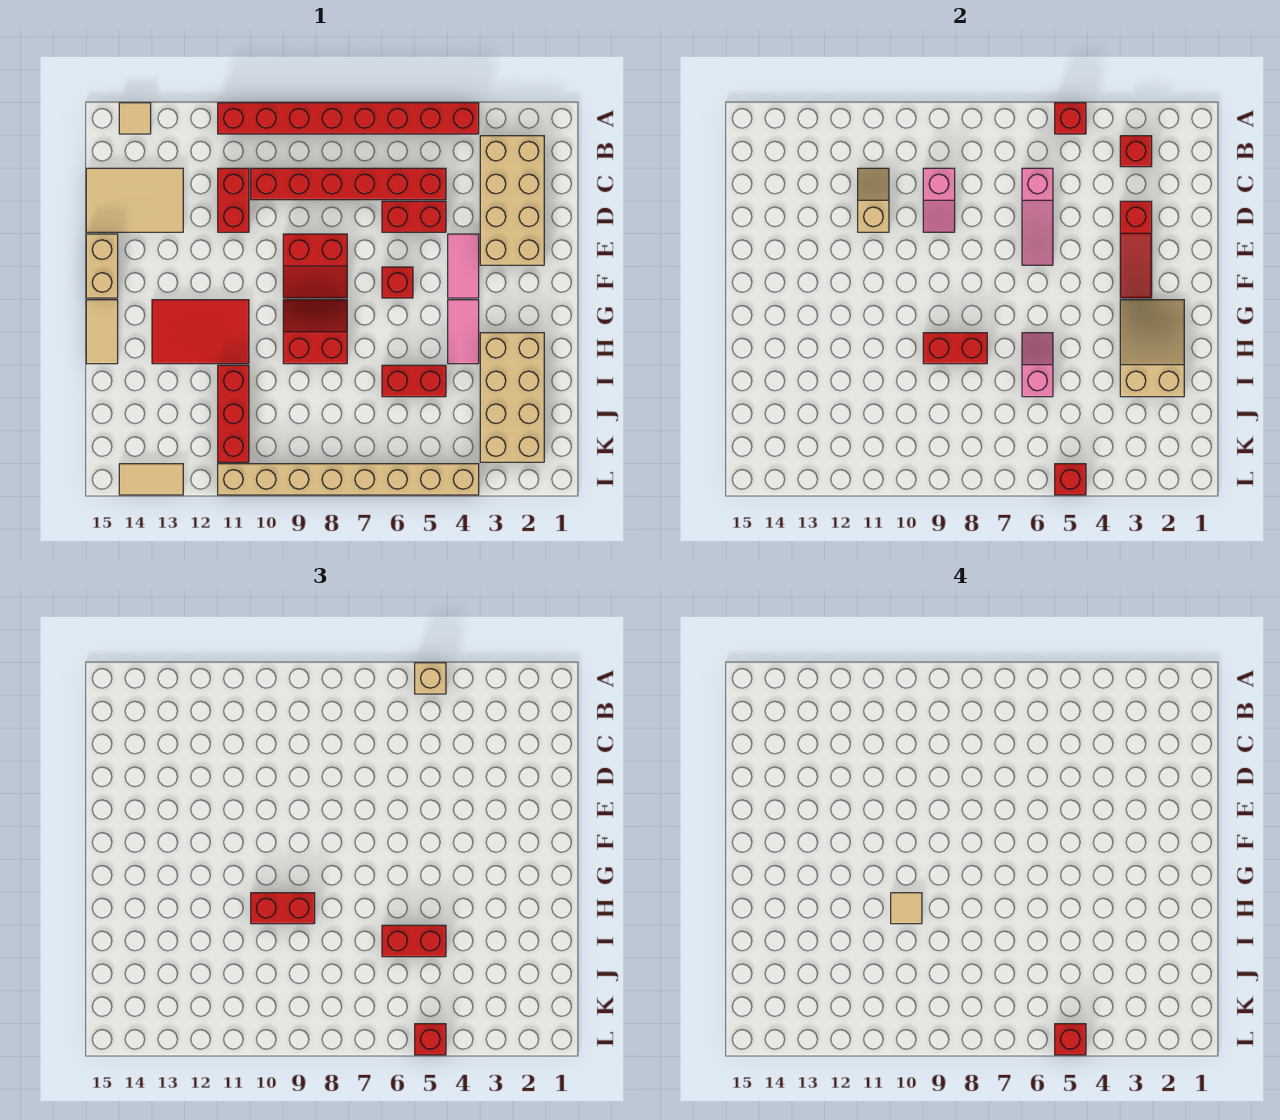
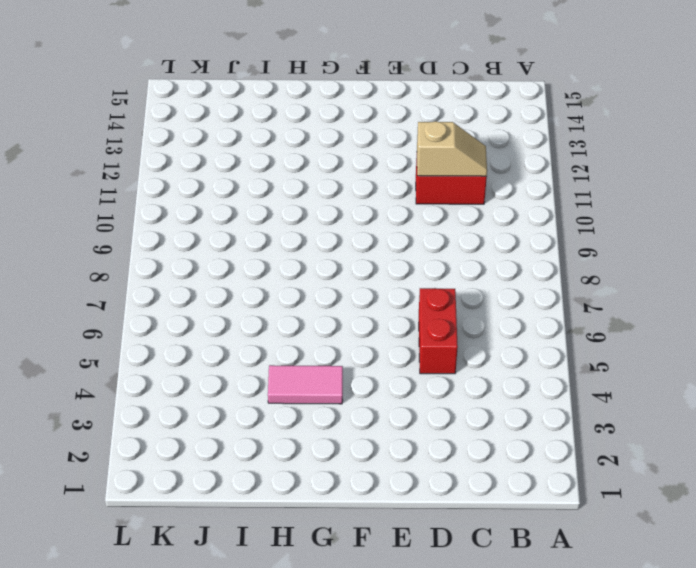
none -> red 1x8 brick [218,103,479,134]
none -> tan 1x1 tile [119,103,151,134]
none -> tan 2x4 brick [480,136,544,265]
none -> red 1x6 brick [251,168,446,200]

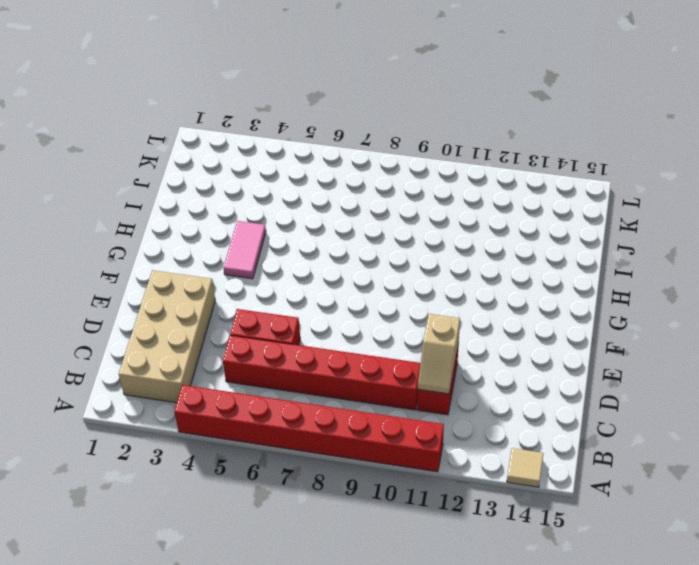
none -> tan 2x3 tile [86,168,183,232]
none -> pink 1x2 tile [448,234,479,298]
none -> red 2x2 slope [283,234,347,298]
none -> tan 1x2 brick [86,234,118,298]

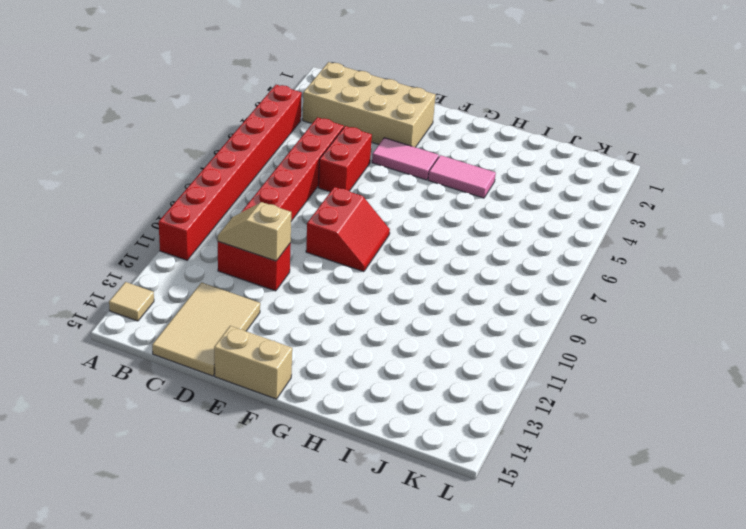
none -> red 1x1 brick [382,267,413,298]
none -> red 2x2 slope [283,300,347,364]
none -> red 2x3 tile [152,300,249,364]
none -> tan 1x2 tile [86,300,118,364]

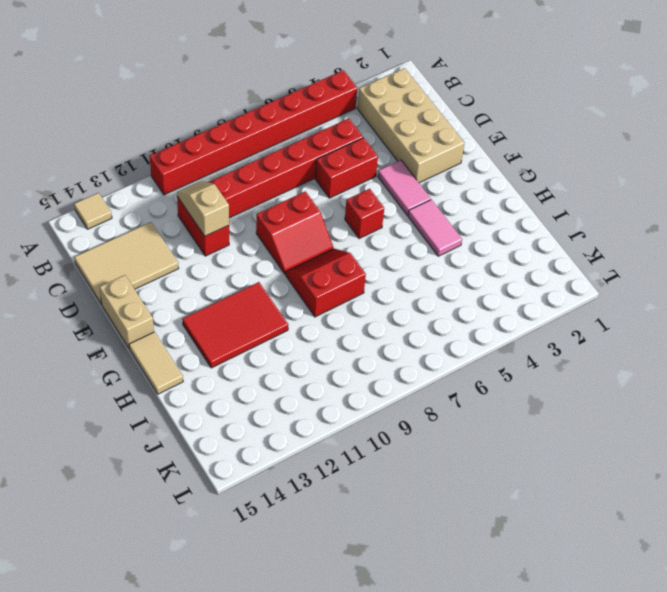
none -> tan 2x4 brick [480,333,544,462]
none -> red 1x2 brick [382,365,446,397]
none -> red 1x3 brick [218,365,249,462]
none -> tan 1x8 brick [218,464,479,495]

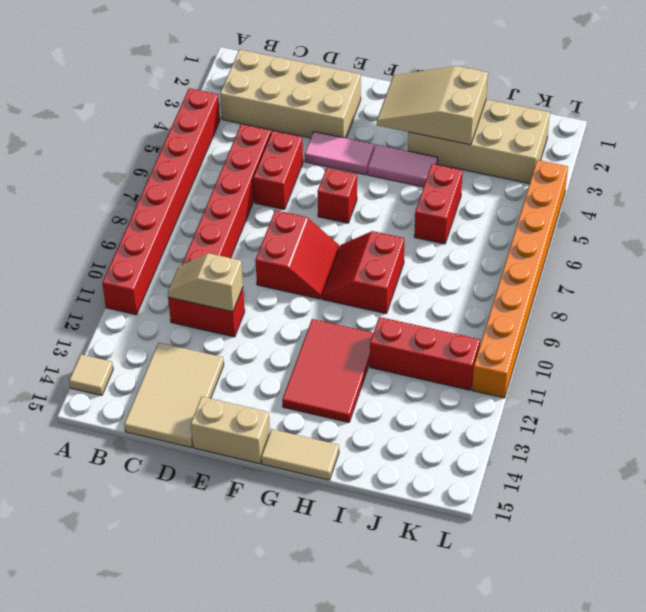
orange 1x8 brick [472,160,568,398] -> tan 1x8 brick [218,464,479,495]
none -> tan 1x2 tile [119,464,183,495]
none -> red 1x1 brick [1055,103,1086,134]
none -> red 1x1 brick [1120,136,1152,167]
none -> pink 1x3 slope [1022,168,1053,265]

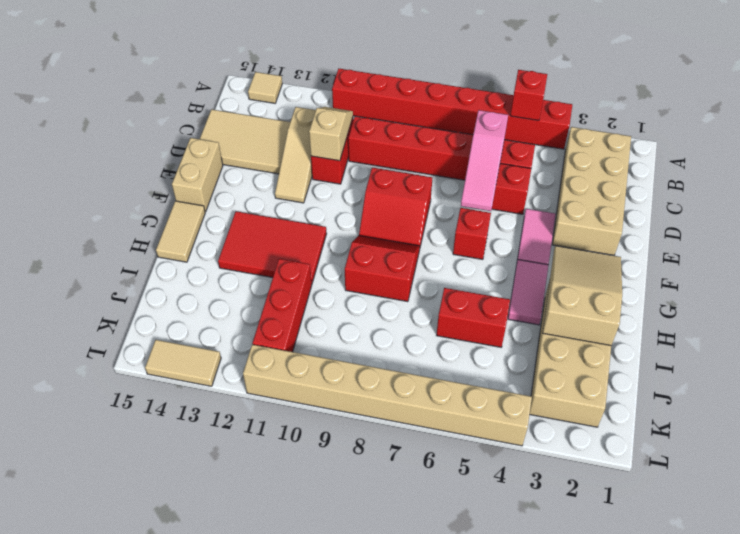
tan 1x3 slope [275,107,316,203] -> none
none -> red 1x1 brick [1120,136,1152,167]
none -> pink 1x2 slope [923,168,955,232]
none -> red 1x3 slope [1120,201,1152,298]
none -> pink 1x2 slope [1022,333,1053,397]

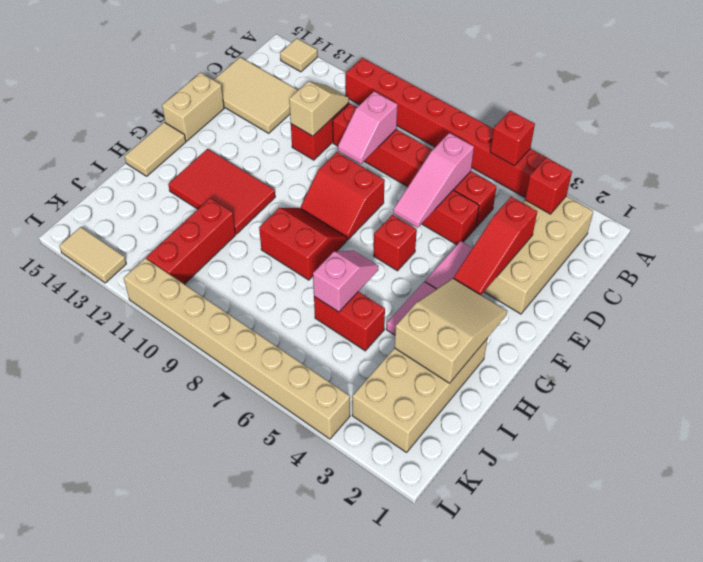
none -> red 1x2 brick [923,333,987,364]
none -> red 1x1 brick [1055,464,1086,495]
none -> tan 1x1 brick [415,663,446,694]
none -> red 1x2 brick [251,893,315,924]

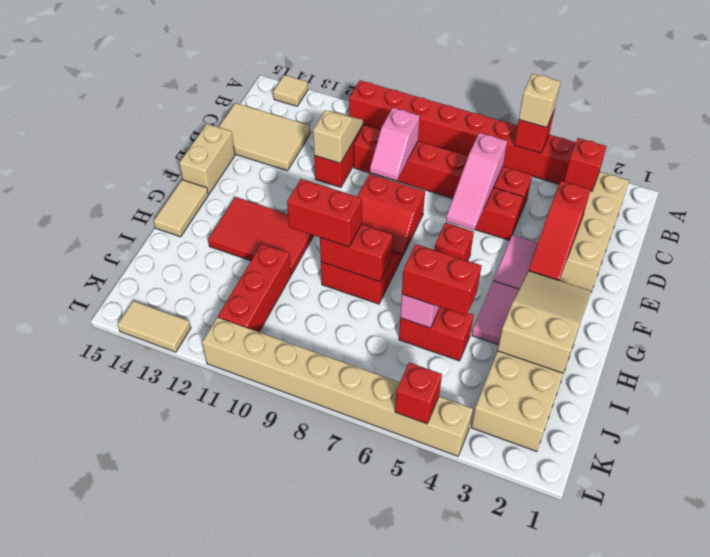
none -> red 1x1 brick [415,1024,446,1055]
none -> tan 1x1 tile [891,893,922,924]
none -> red 1x1 brick [1055,1024,1086,1055]

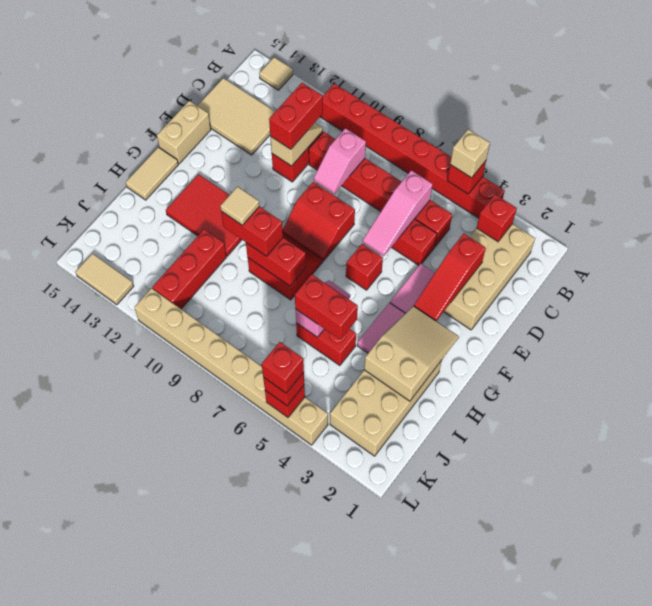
red 1x2 brick [269,83,323,149] -> none

